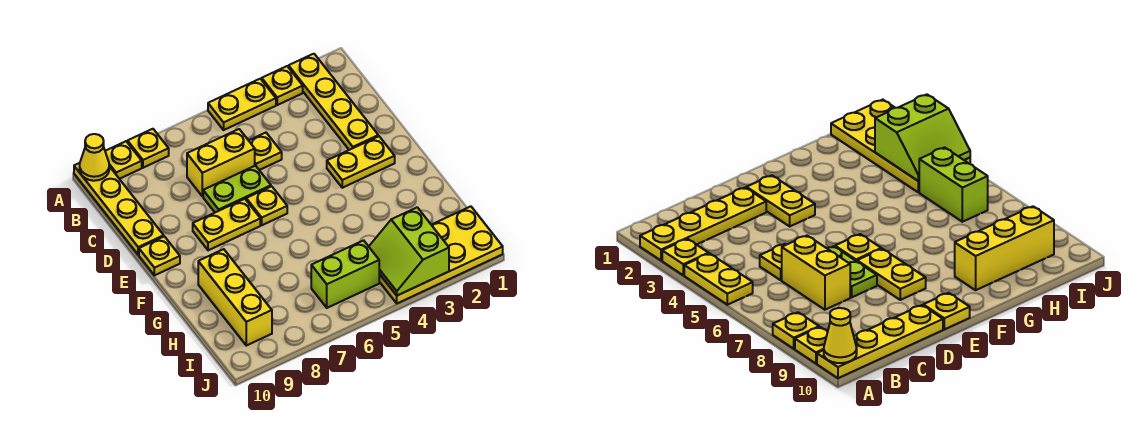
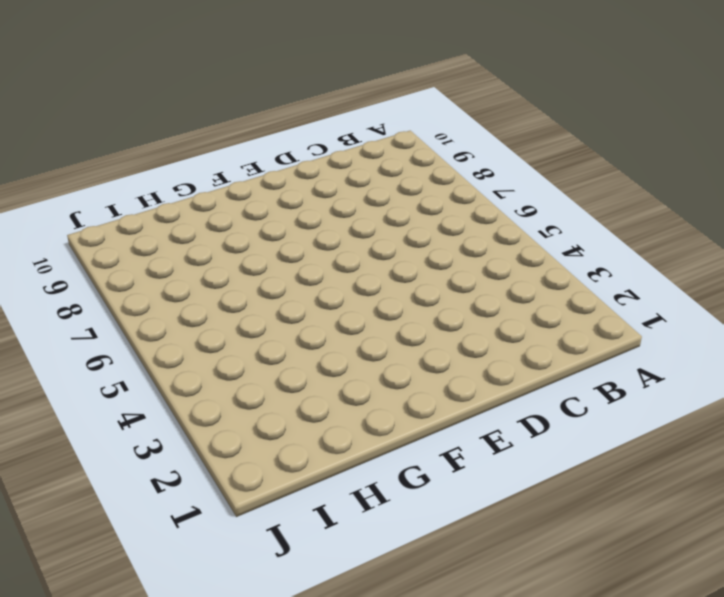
none -> yellow 1x4 plate [289,54,378,150]
none -> yellow 1x1 plate [262,66,303,105]
none -> yellow 1x2 plate [208,79,276,130]

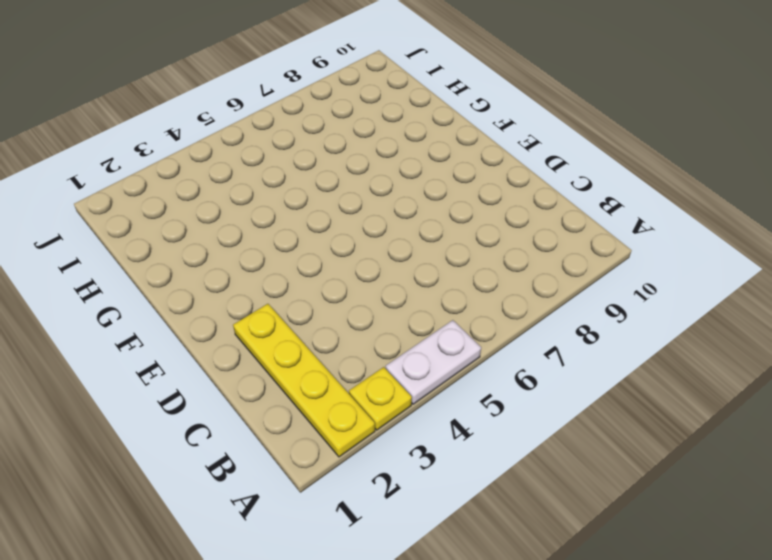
white 1x2 plate [386,320,481,404] -> yellow 1x2 plate [208,79,276,130]
none -> yellow 1x1 plate [128,129,169,168]
none -> yellow 1x1 plate [105,141,142,179]
none -> yellow 1x4 plate [74,163,164,255]

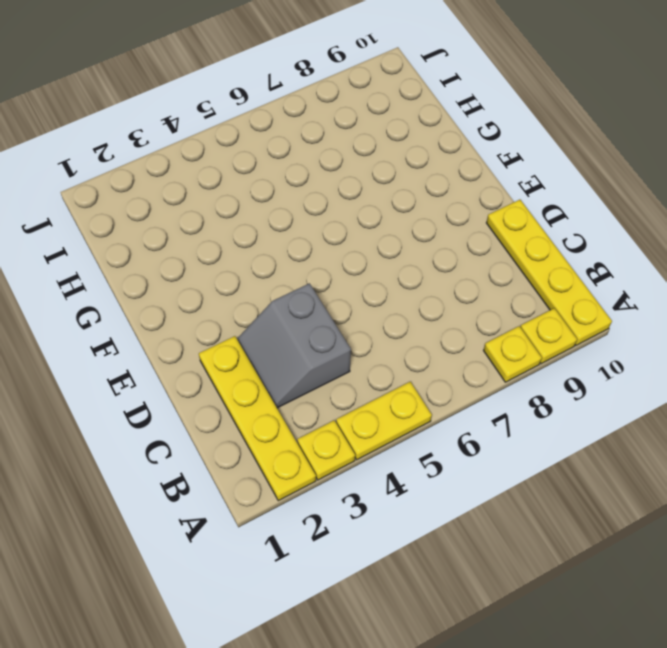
grey 2x2 slope [237,283,351,408] -> none
none -> yellow 1x1 plate [249,133,282,170]
none -> yellow 1x2 brick [187,129,255,197]
none -> lime 1x2 plate [203,166,271,212]

